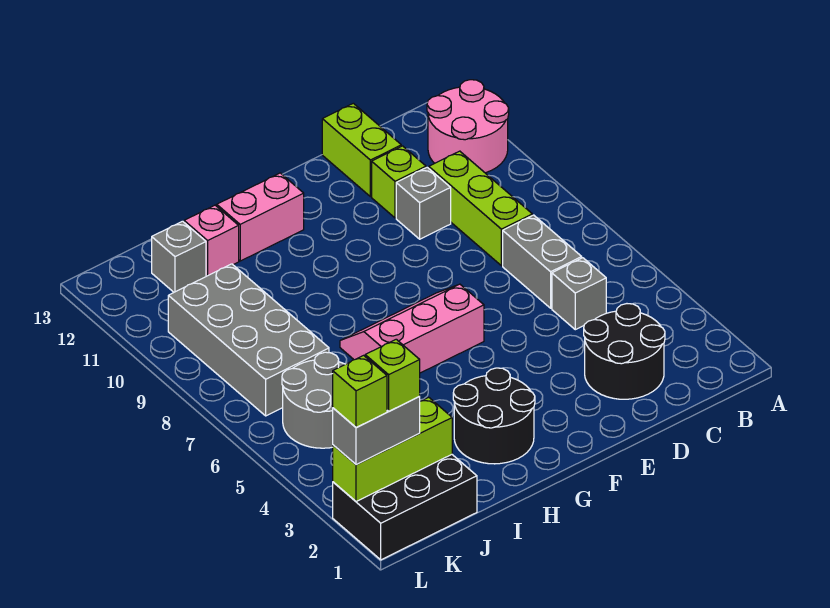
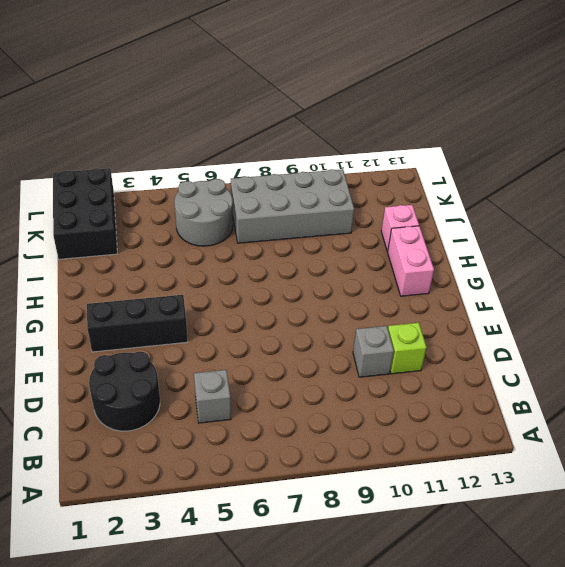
black 1x3 brick [87,295,188,352] -> none
none -> pink 2x2 round brick [427,80,509,173]
none -> grey 1x2 brick [503,215,582,308]
none -> lime 1x3 brick [429,151,532,266]

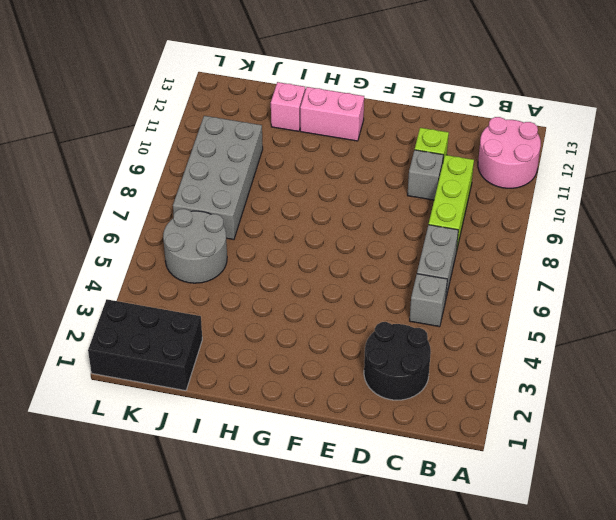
none -> lime 1x2 brick [322,103,401,197]
none -> pink 2x3 slope [340,284,484,373]
none -> black 2x2 round brick [453,368,535,464]

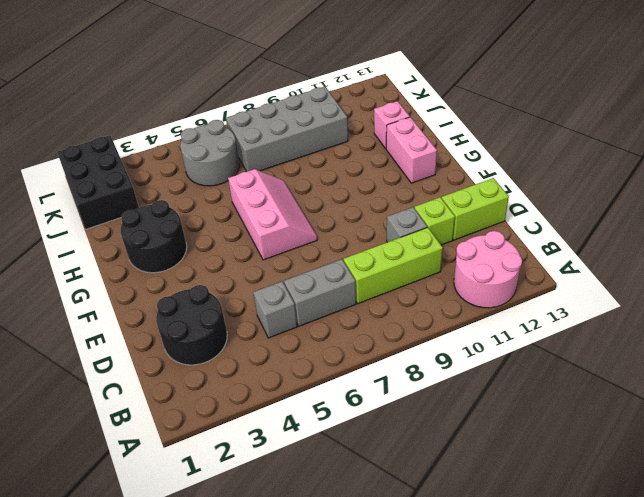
none -> grey 1x1 brick [152,221,206,292]
none -> lime 1x3 brick [333,397,452,502]
none -> grey 1x2 brick [333,397,420,464]

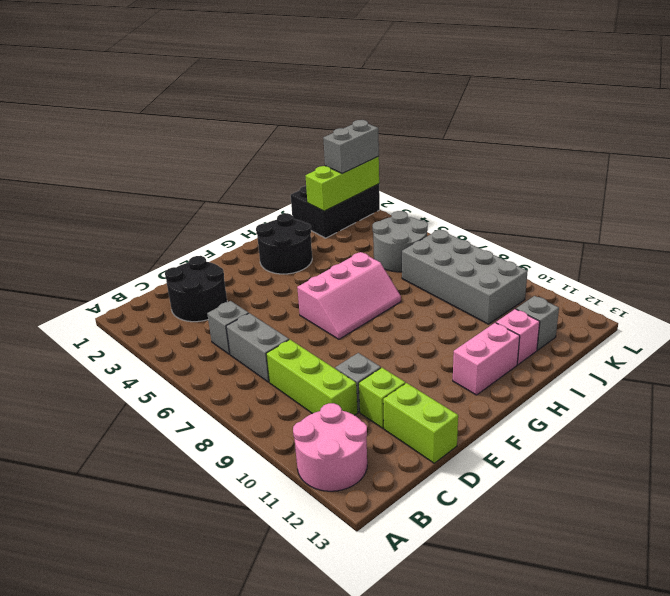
none -> lime 1x1 brick [365,339,420,411]
none -> lime 1x1 brick [333,355,387,428]

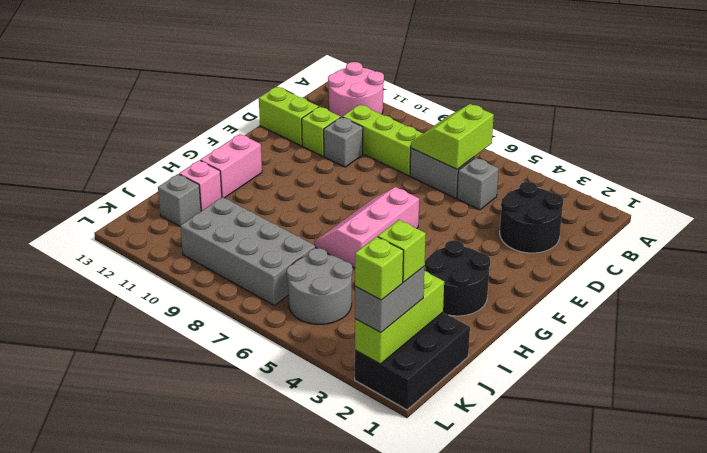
lime 2x2 slope [411,104,494,169] -> none

